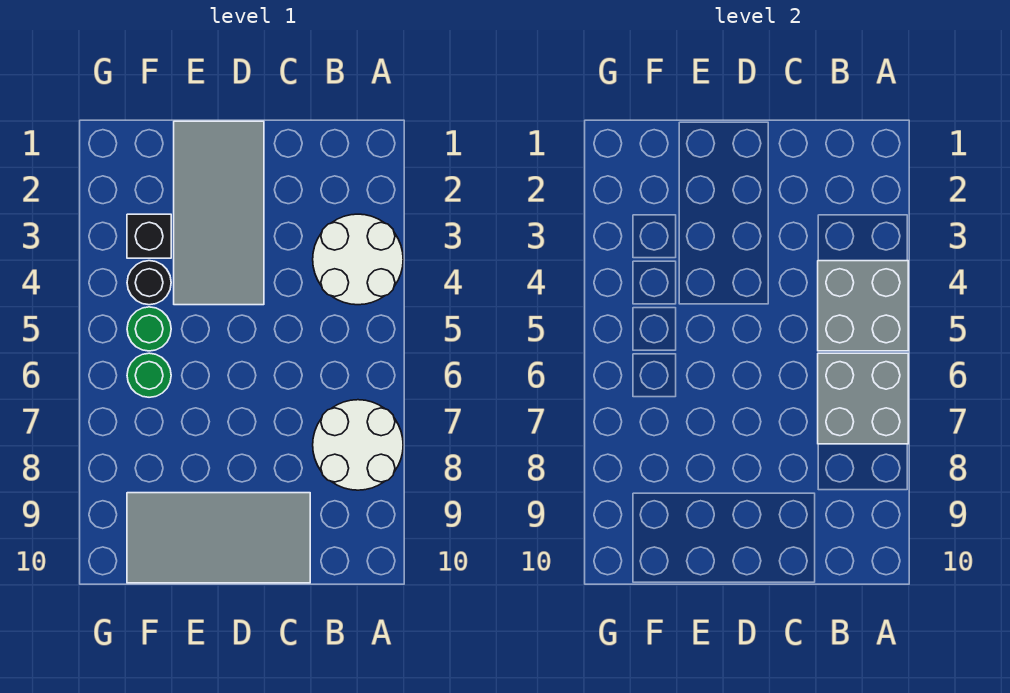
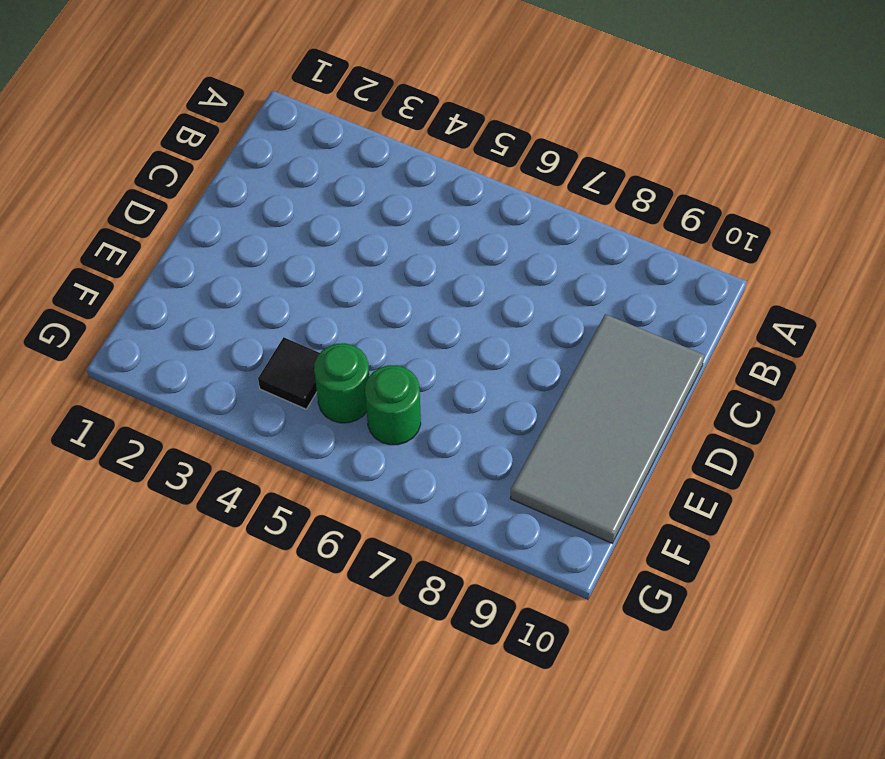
black 1x1 tile [258,337,320,409] -> black 1x1 round brick [127,261,171,305]
none -> white 2x2 round brick [313,214,403,305]
none -> white 2x2 round brick [313,400,403,490]

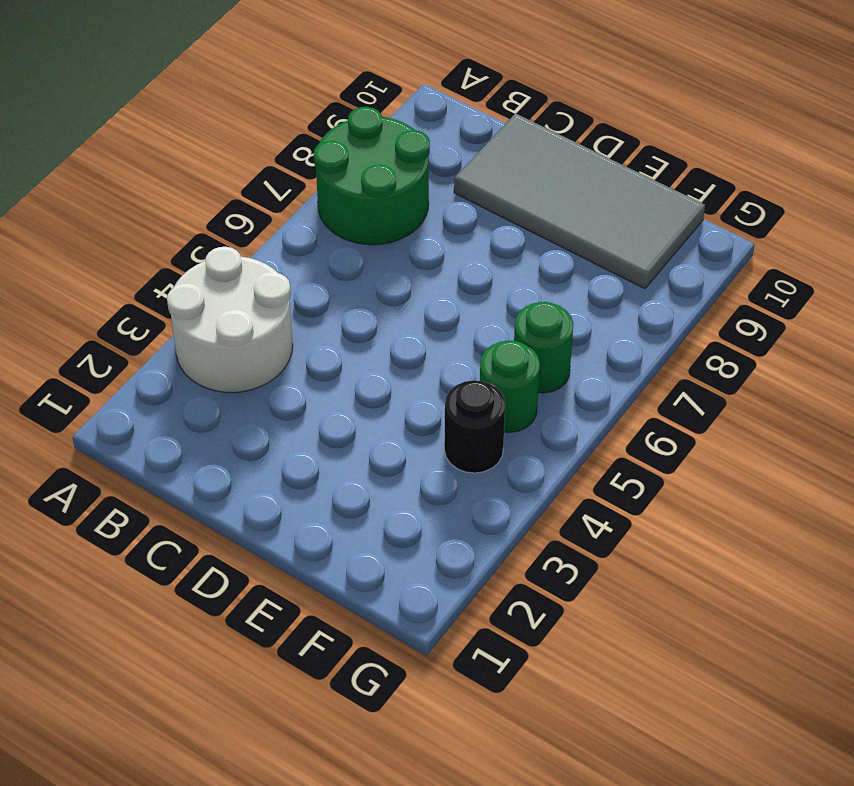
green 2x2 round brick [314,107,430,245] -> white 2x2 round brick [313,400,403,490]
none -> grey 2x4 tile [174,121,264,305]
none -> black 1x1 brick [127,214,171,258]

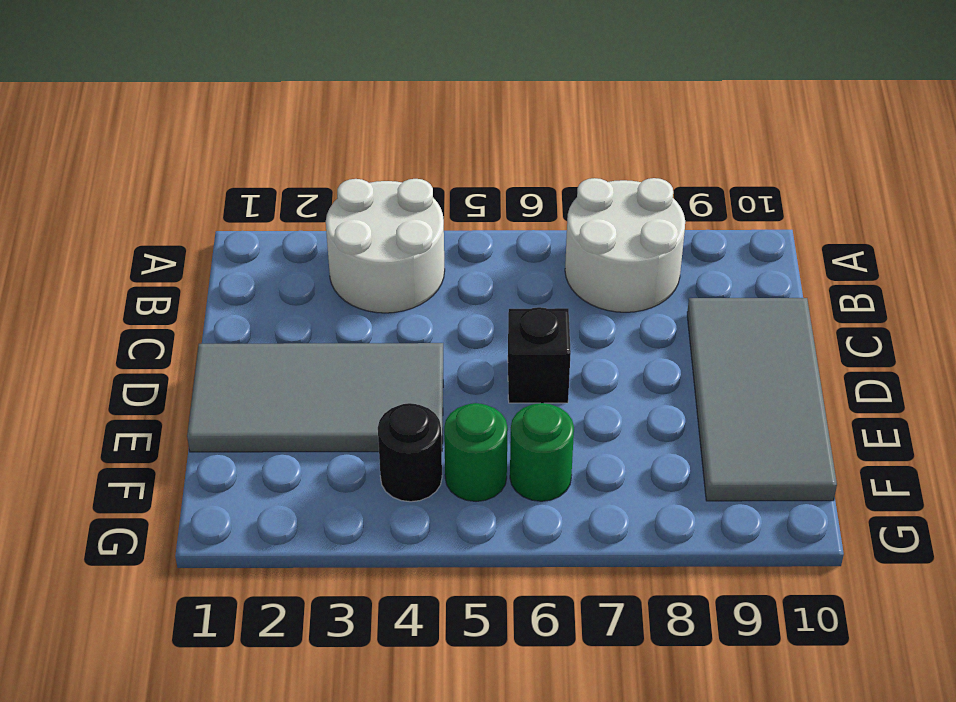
black 1x1 brick [508,307,571,403] -> black 1x1 brick moved to [127,214,171,258]
none -> grey 2x2 brick [818,261,908,351]
none -> grey 2x2 brick [818,353,908,444]

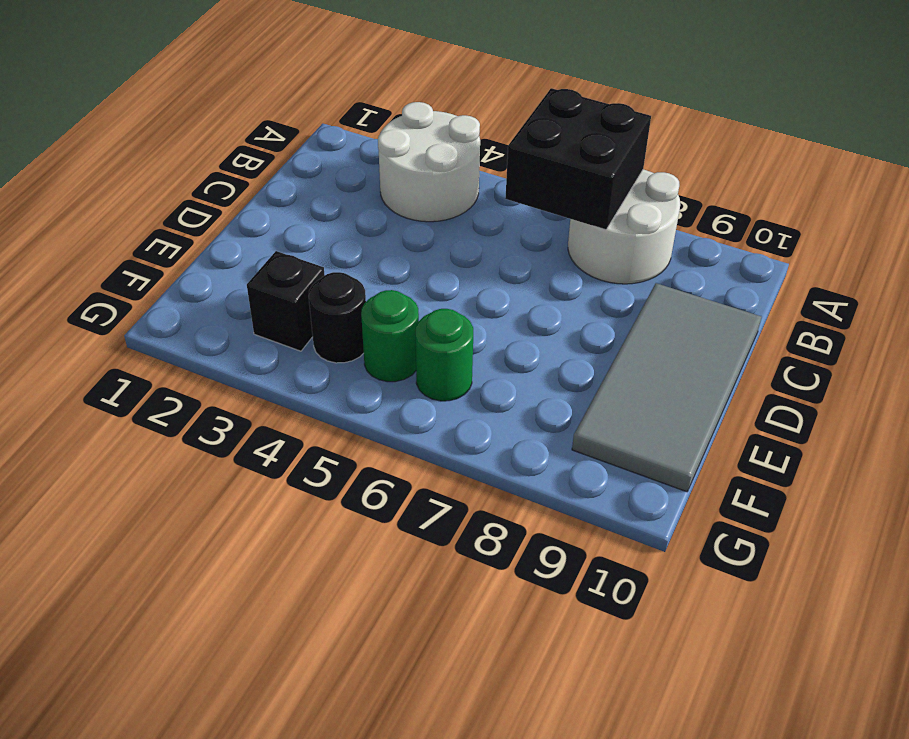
black 2x2 brick [505,88,651,230] -> grey 2x2 brick [818,353,908,444]
none -> grey 2x4 tile [174,121,264,305]
none -> grey 2x2 brick [818,261,908,351]

